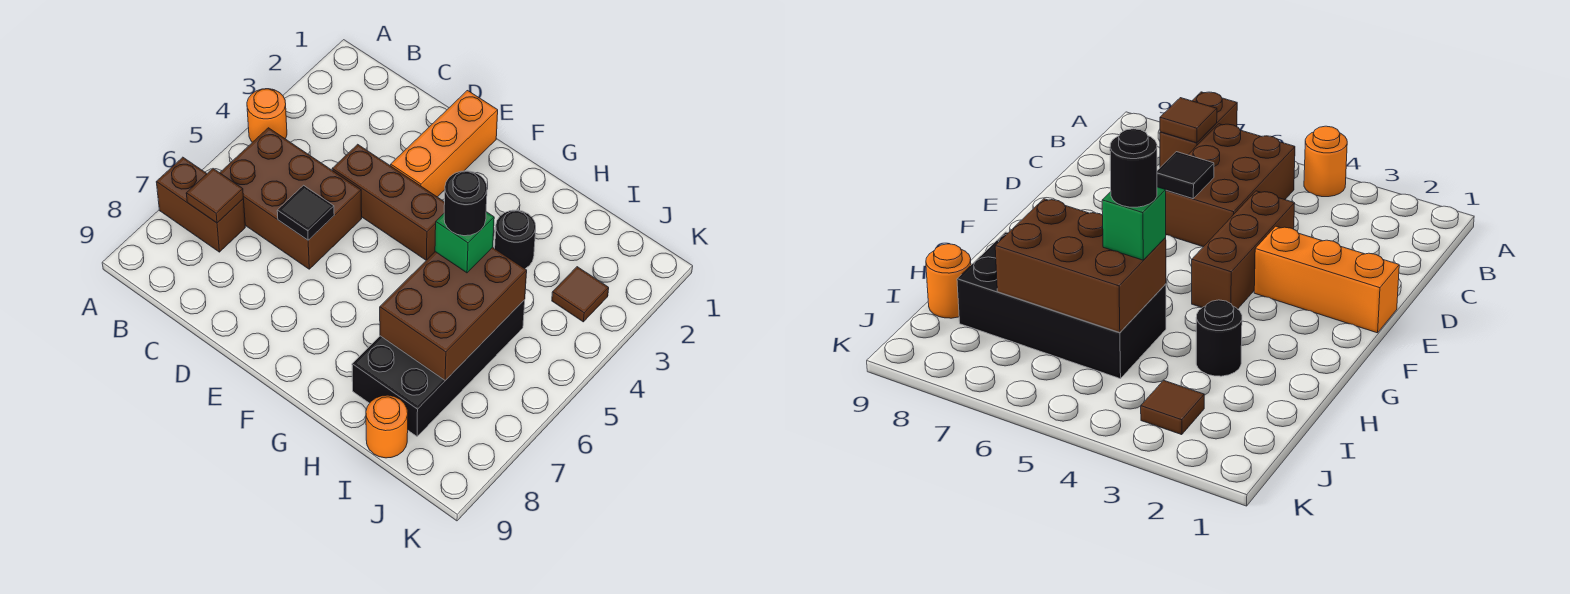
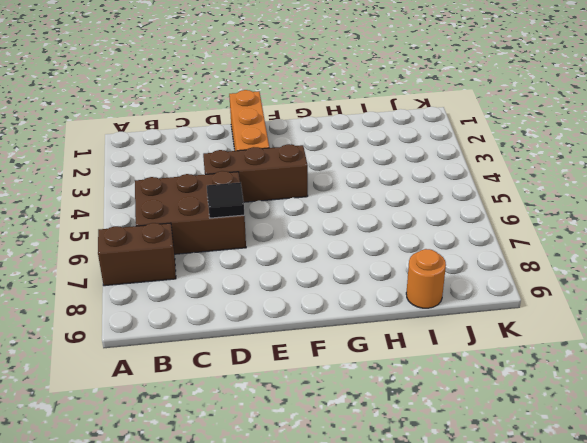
none -> orange 1x1 round brick [247,89,287,142]
none -> black 1x1 round brick [495,210,536,269]
none -> black 2x4 brick [352,300,525,436]

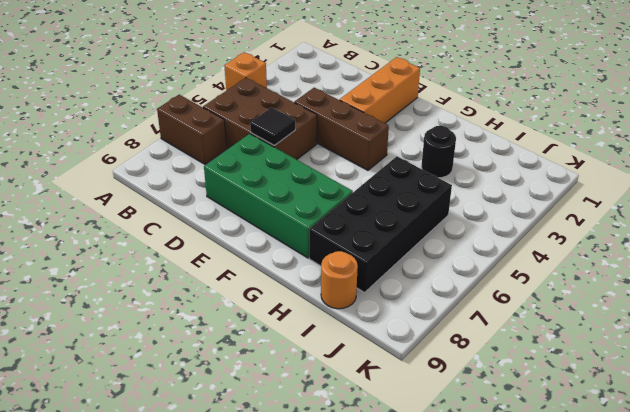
orange 1x1 brick [224,52,267,91] -> orange 1x1 round brick [247,89,287,142]
green 2x4 brick [204,134,353,258] -> none
none -> brown 1x1 tile [552,267,609,322]
none -> brown 1x1 tile [186,169,243,223]
none -> brown 2x3 brick [380,247,527,380]

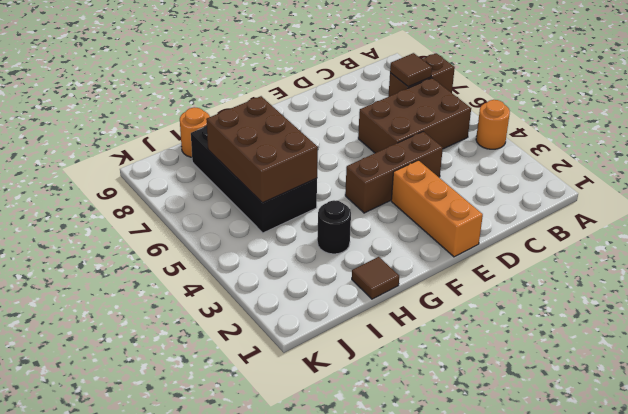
brown 1x1 tile [352,257,399,299] -> brown 1x1 tile moved to [552,267,609,322]
none -> black 1x1 tile [277,185,334,240]
none -> green 1x1 brick [435,212,494,273]
none -> black 1x1 round brick [444,171,487,236]

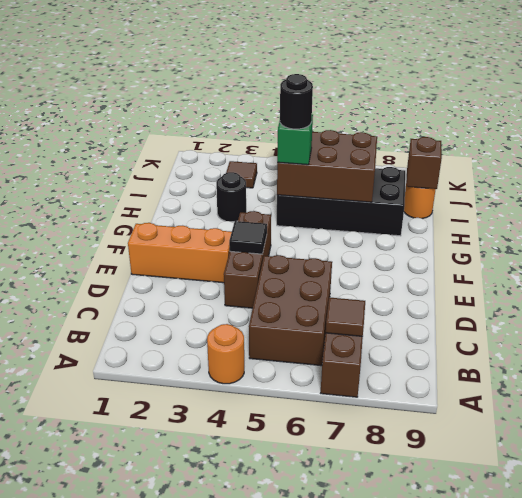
black 1x1 tile [229,221,267,254] -> black 1x1 tile moved to [277,185,334,240]
brown 1x1 brick [407,137,442,189] -> none

